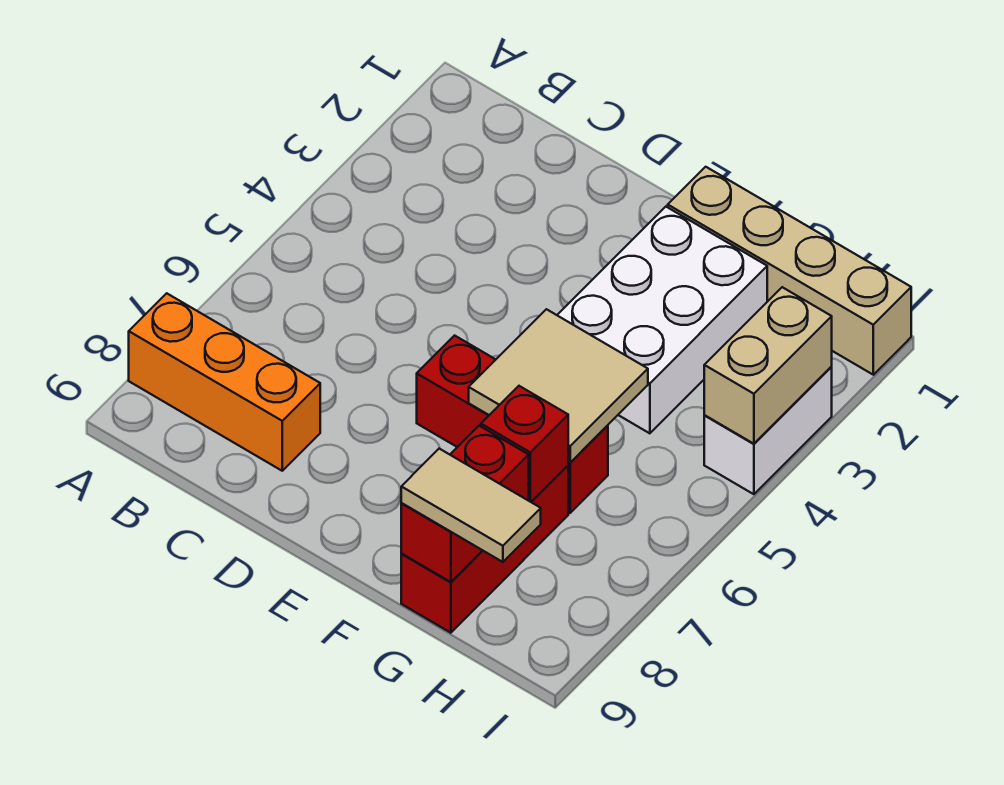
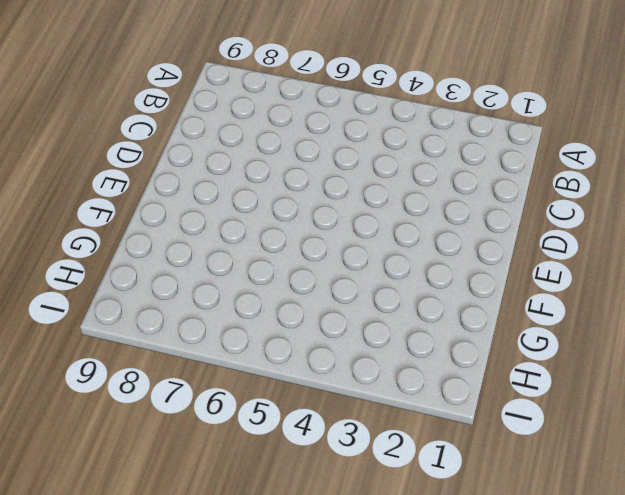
none -> orange 1x3 brick [129,293,320,471]
none -> red 1x3 brick [417,336,608,513]

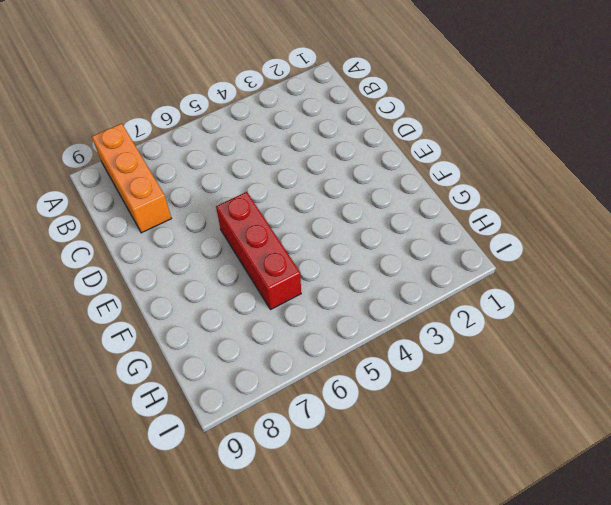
none -> tan 1x4 brick [668,167,911,375]
none -> white 2x3 brick [557,207,767,433]

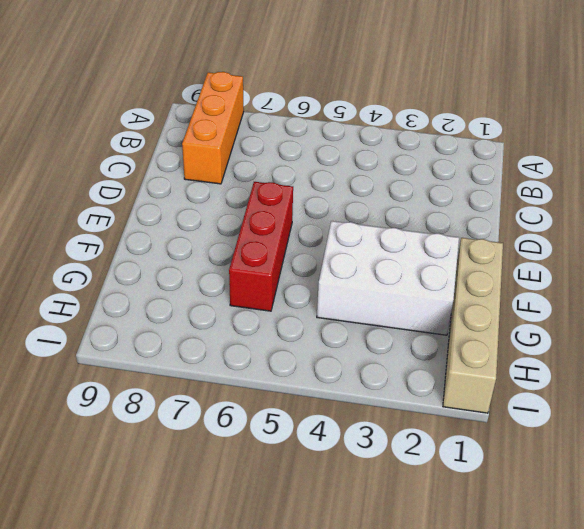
none -> red 1x3 brick [401,466,568,633]
none -> white 1x2 brick [704,367,832,494]

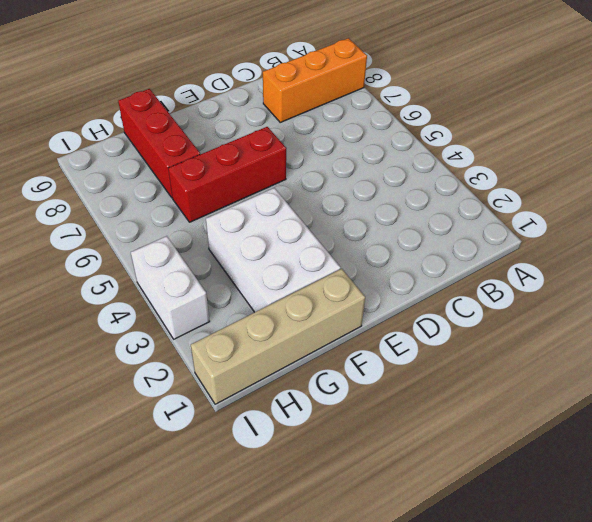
none -> tan 2x2 tile [469,309,648,463]
none -> red 1x1 brick [481,386,568,502]

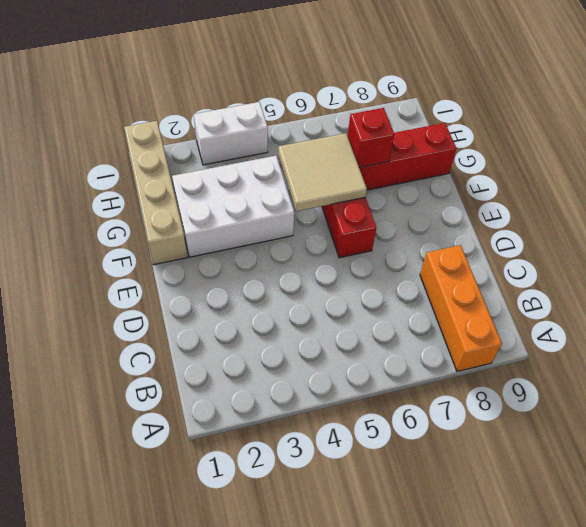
none -> red 1x2 brick [401,426,529,582]
none -> tan 1x2 brick [704,287,832,444]

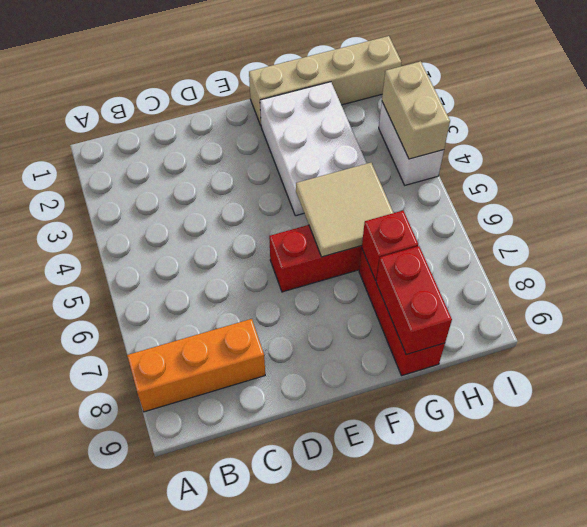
none -> tan 1x2 tile [401,448,541,562]

